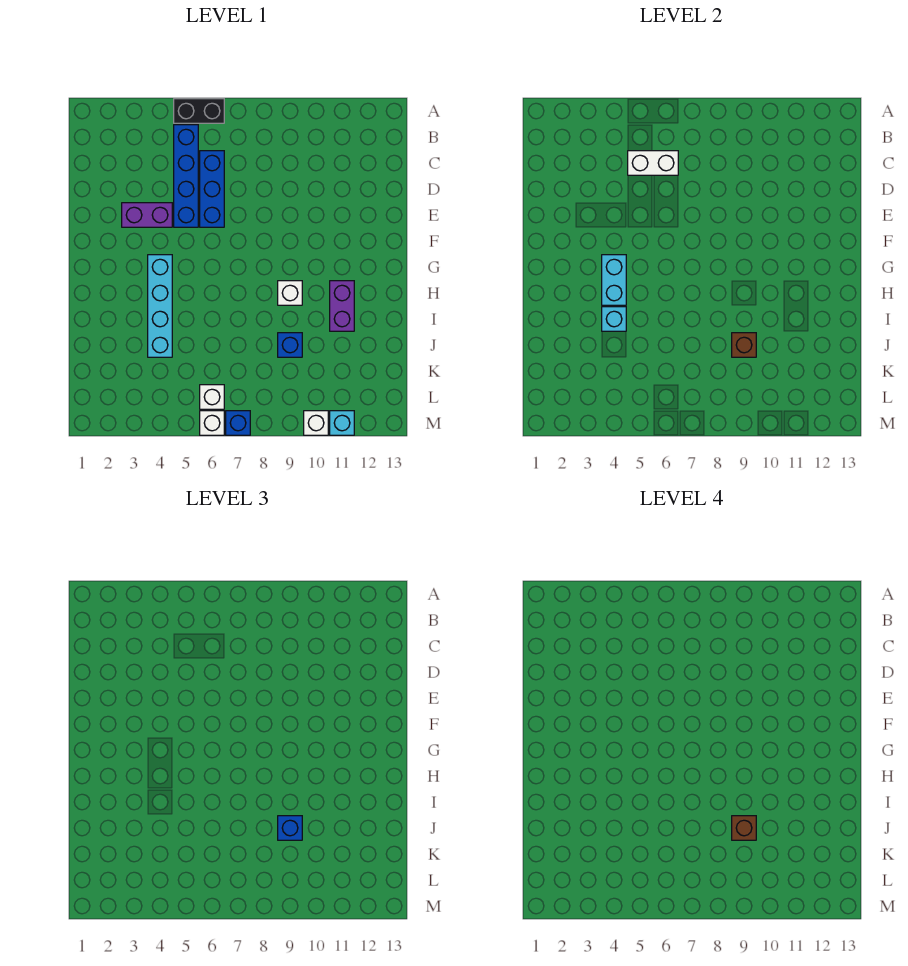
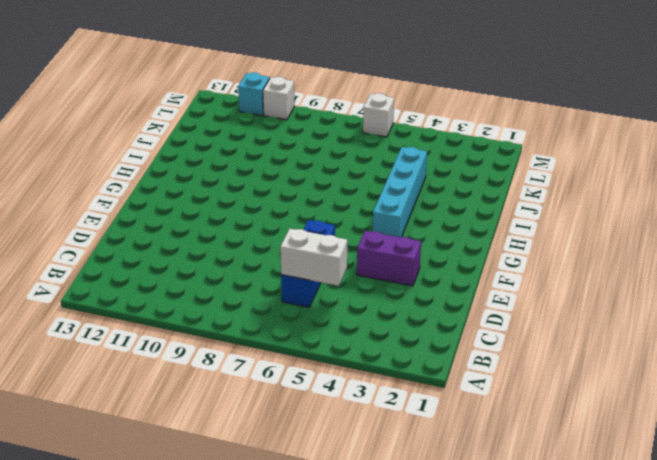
none -> black 1x2 brick [174,99,224,123]
none -> blue 1x4 brick [174,125,198,227]
none -> white 1x1 brick [278,281,302,305]

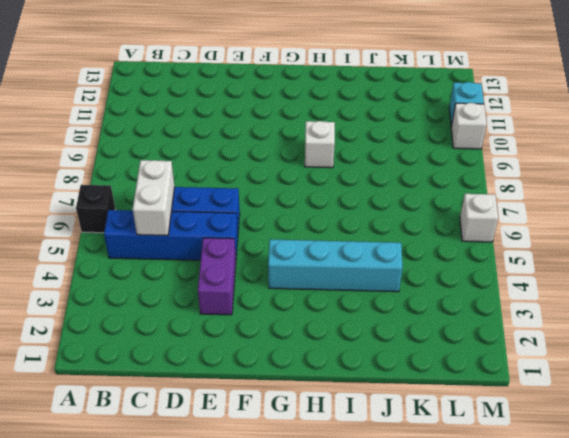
black 1x1 brick [76,185,115,233] -> black 1x2 brick [174,99,224,123]
none -> purple 1x2 brick [330,281,354,331]
none -> blue 1x1 brick [278,333,302,357]
none -> white 1x1 brick [200,385,224,409]

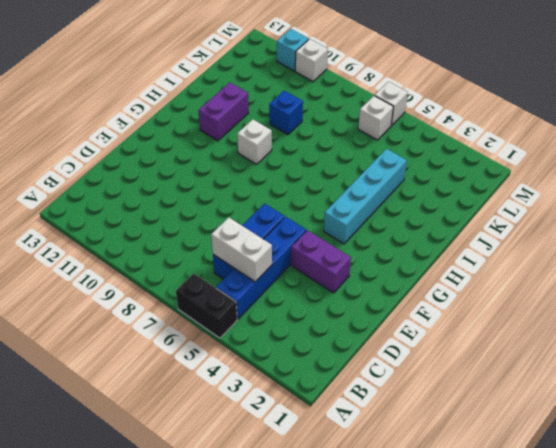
none -> blue 1x1 brick [226,411,250,435]
none -> cyan 1x2 brick [602,255,626,305]
none -> cyan 1x1 brick [602,307,626,331]

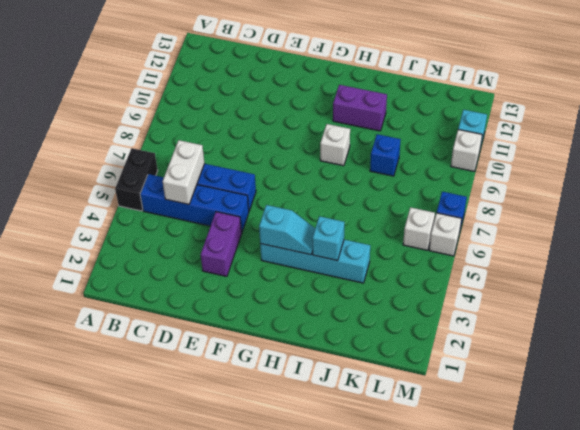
cyan 1x2 slope [259,205,315,255] -> cyan 1x2 brick [602,255,626,305]
none -> brown 1x1 brick [732,333,756,357]
none -> blue 1x1 brick [278,816,302,840]
none -> brown 1x1 brick [732,816,756,840]

